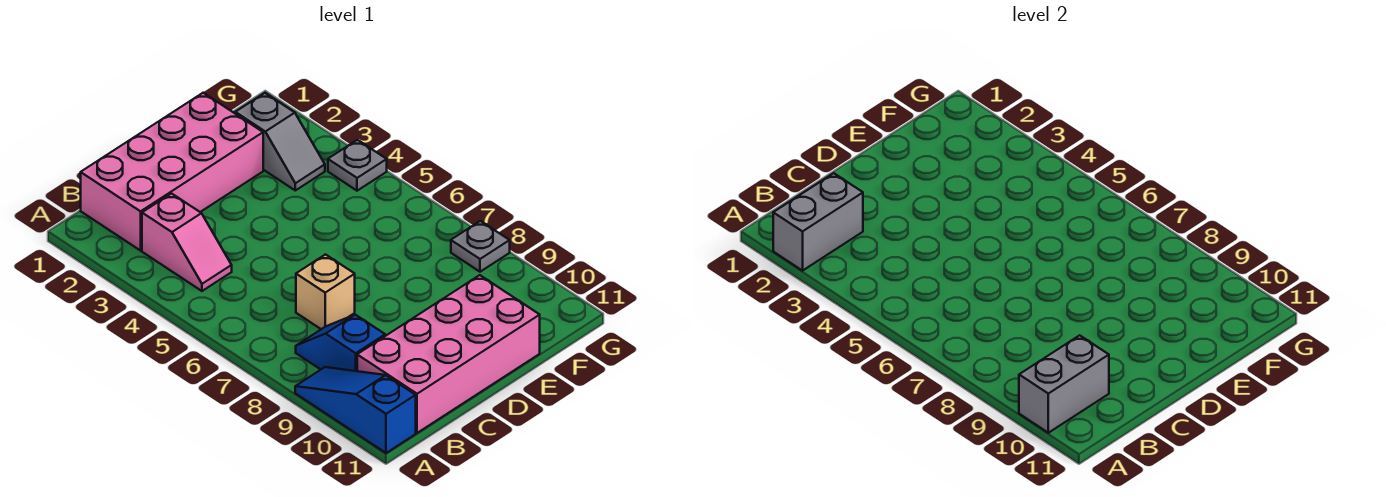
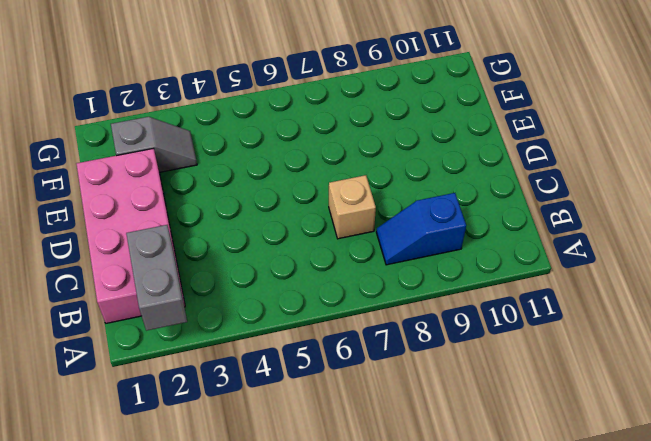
none -> blue 1x3 slope [295,367,416,453]
none -> pink 1x2 slope [142,194,232,291]

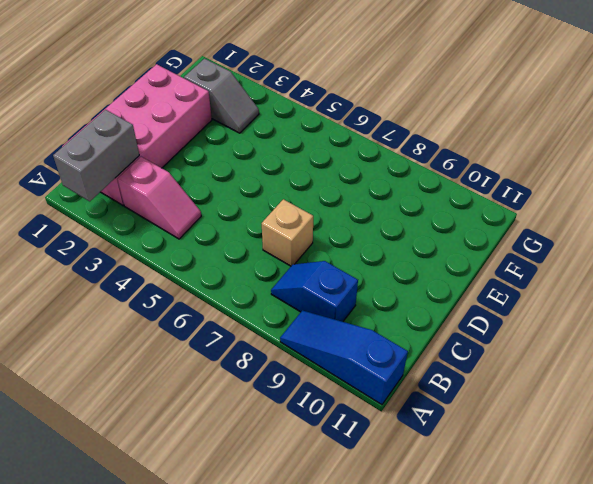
none -> pink 2x4 brick [357,275,540,433]
none -> grey 1x1 plate [328,140,387,191]

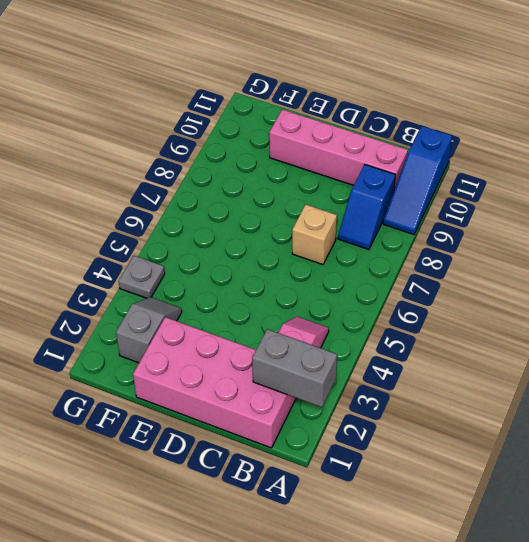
pink 1x4 brick [269,109,408,190] -> pink 2x4 brick [357,275,540,433]
none -> grey 1x1 plate [451,221,510,272]
none -> grey 1x2 brick [1019,335,1109,433]

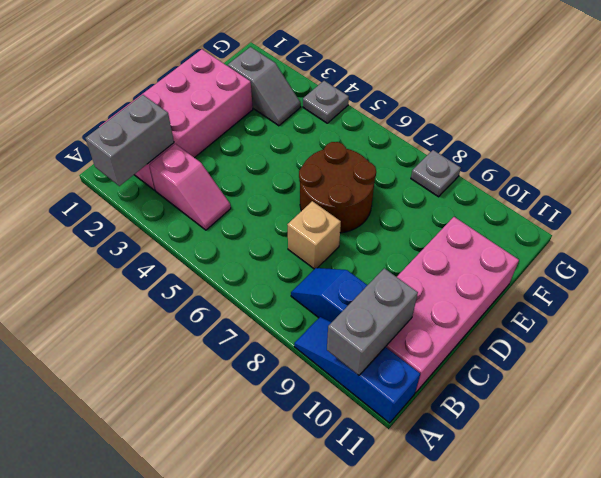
brown 2x2 round brick [299,142,376,233] -> none

